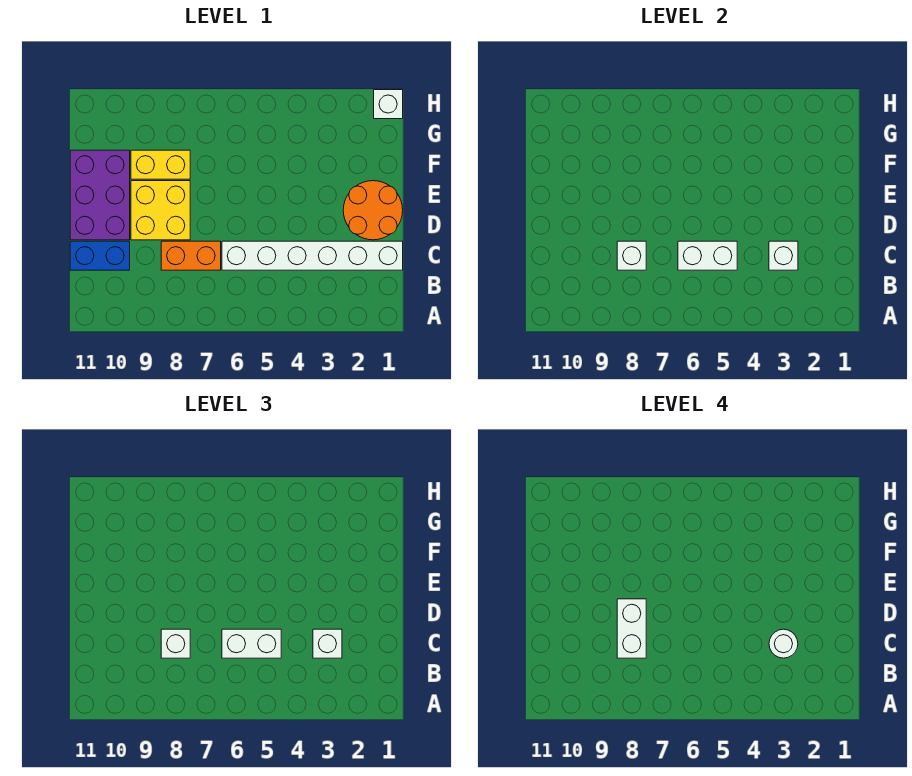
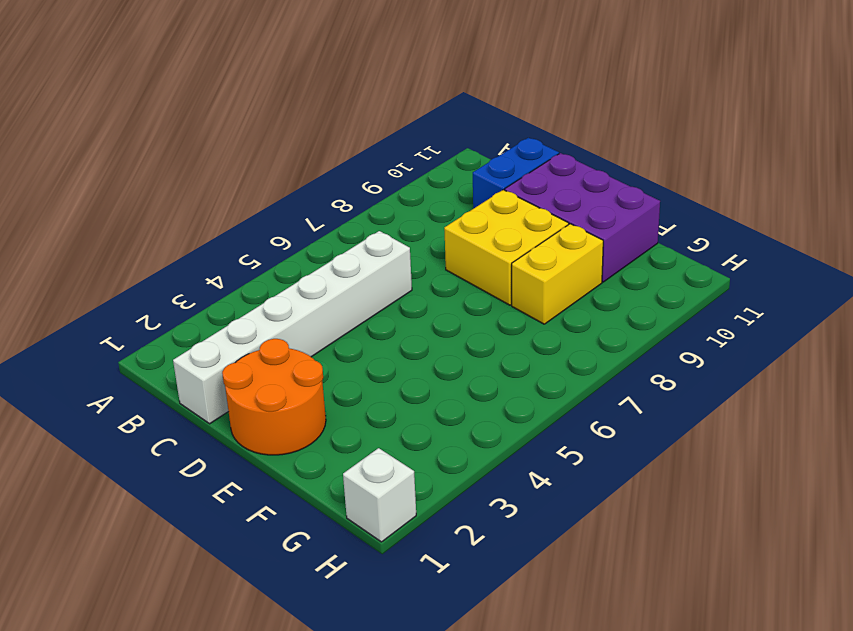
none -> orange 1x2 brick [161,241,221,270]
none -> white 1x1 brick [769,241,798,270]
none -> white 1x2 brick [678,241,737,270]

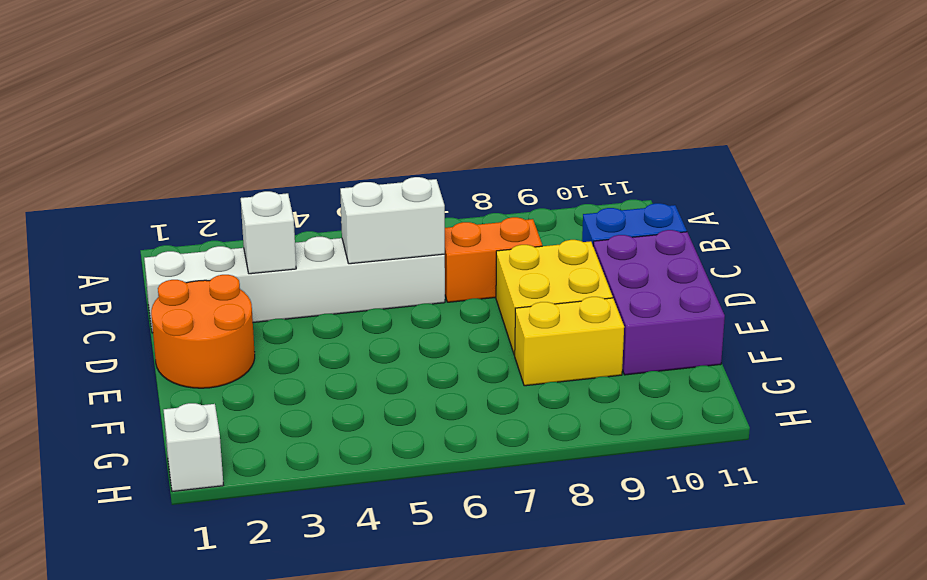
none -> white 1x1 brick [617,241,646,270]
none -> white 1x1 brick [313,629,342,658]
none -> white 1x2 brick [222,629,281,658]

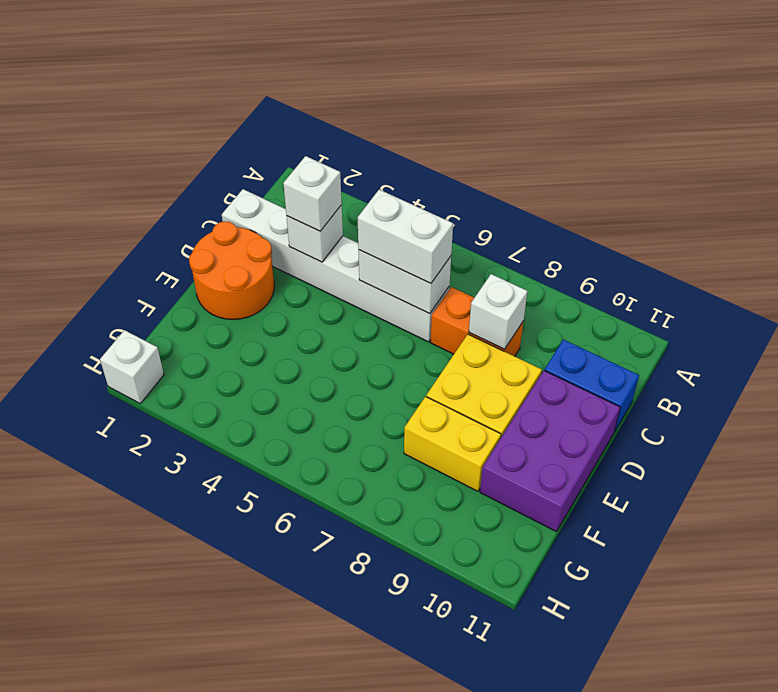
none -> white 1x1 brick [161,629,190,658]
none -> white 1x1 round brick [769,629,798,658]
none -> white 1x2 brick [617,599,646,658]

